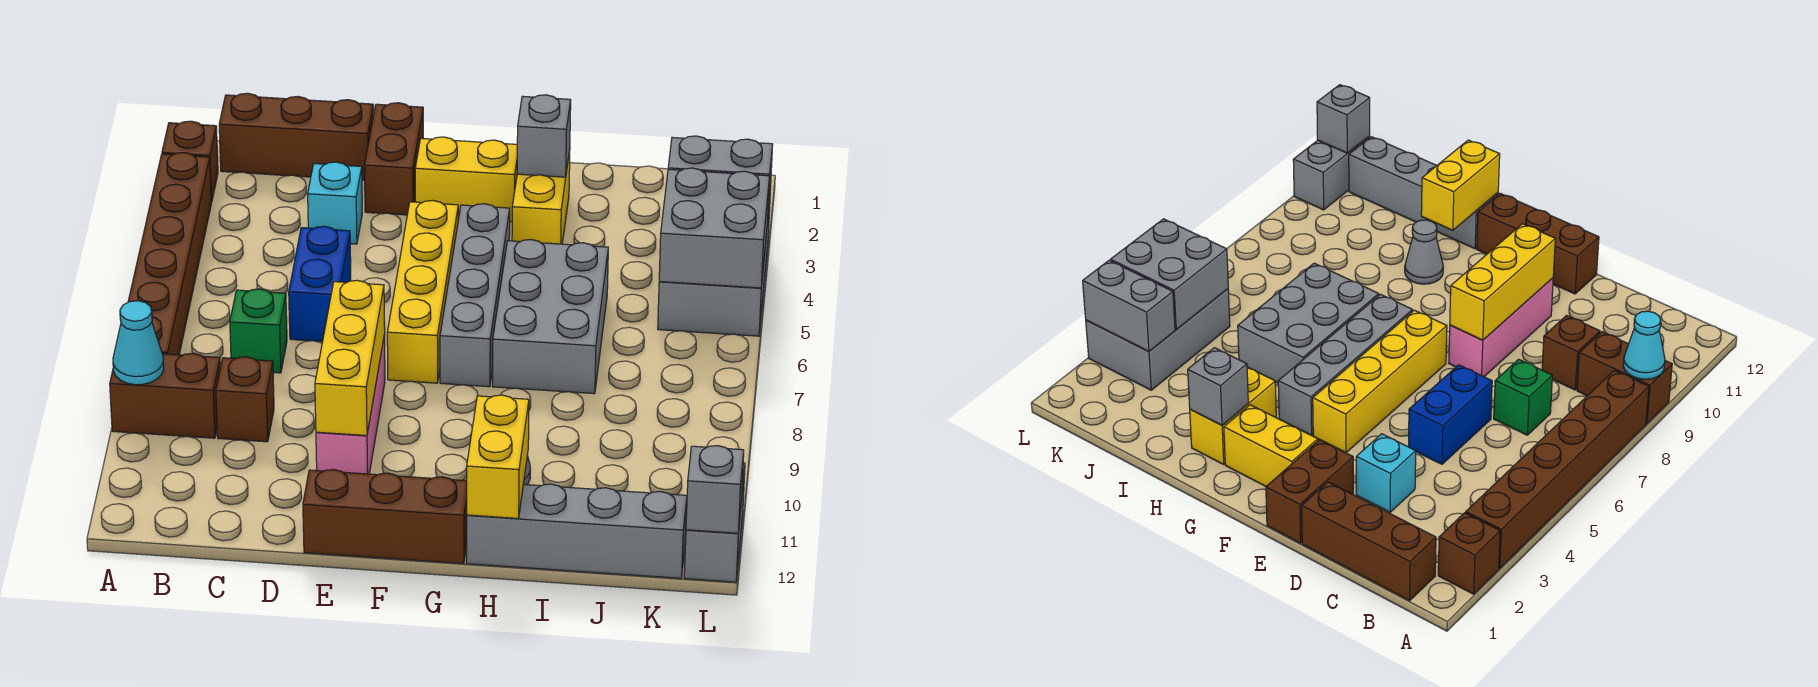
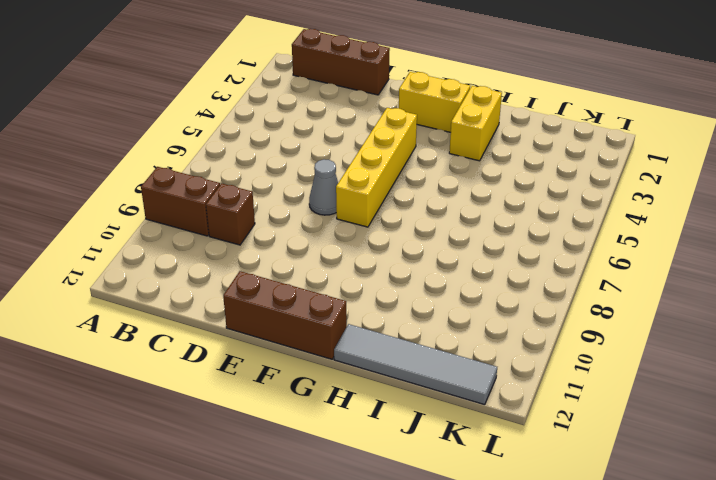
grey 1x1 cone [309,159,338,215] -> grey 1x1 cone moved to [1405,220,1443,284]
grey 1x4 tile [334,324,497,405] -> grey 1x4 brick [466,484,687,578]
none -> brown 1x1 brick [162,121,218,202]
none -> brown 1x6 brick [128,153,211,355]
none -> green 1x1 brick [230,289,287,373]

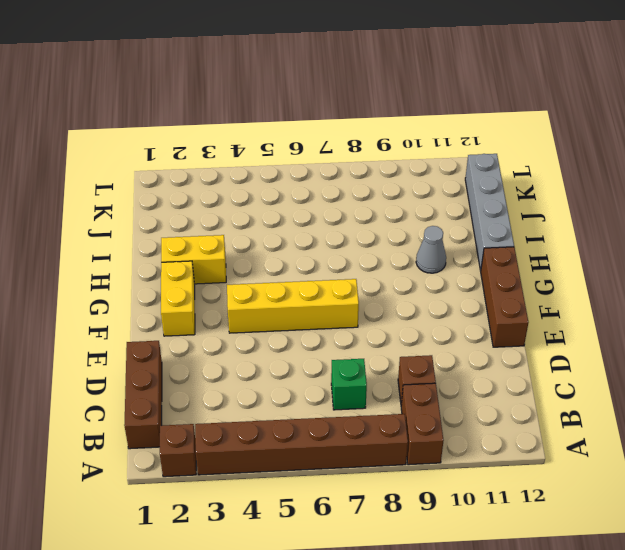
none -> cyan 1x1 brick [308,162,362,244]
none -> blue 1x2 brick [289,226,351,342]
none -> brown 1x2 brick [365,103,423,215]

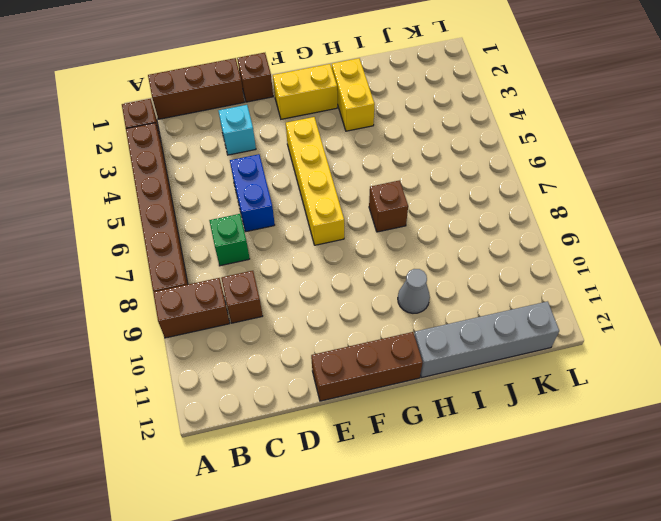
brown 1x1 brick [237,53,273,102] -> brown 1x2 brick [365,103,423,215]
brown 1x1 brick [369,180,408,232] -> grey 2x3 brick [492,240,608,394]
none -> pink 1x3 brick [316,334,385,474]
none -> grey 1x4 brick [440,204,510,387]
none -> grey 2x3 brick [658,201,770,336]

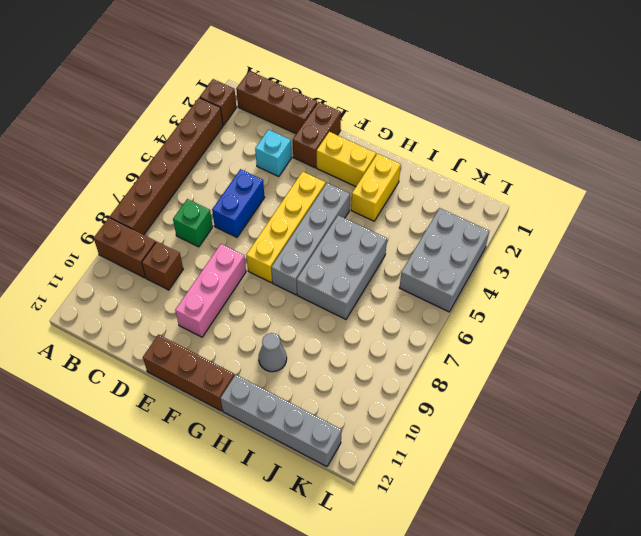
none -> grey 1x2 brick [684,463,745,582]
none -> cyan 1x1 cone [113,301,164,385]
none -> yellow 1x3 brick [315,280,385,436]

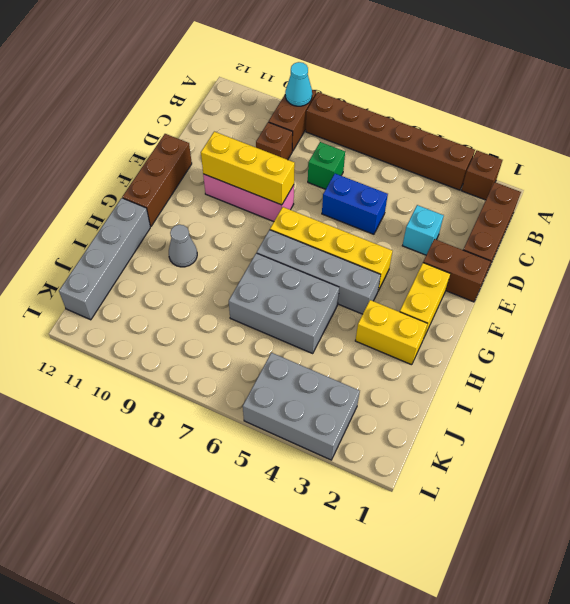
none -> grey 1x2 brick [684,463,745,582]
none -> grey 1x1 brick [517,95,571,177]
none -> yellow 1x2 brick [467,395,529,518]

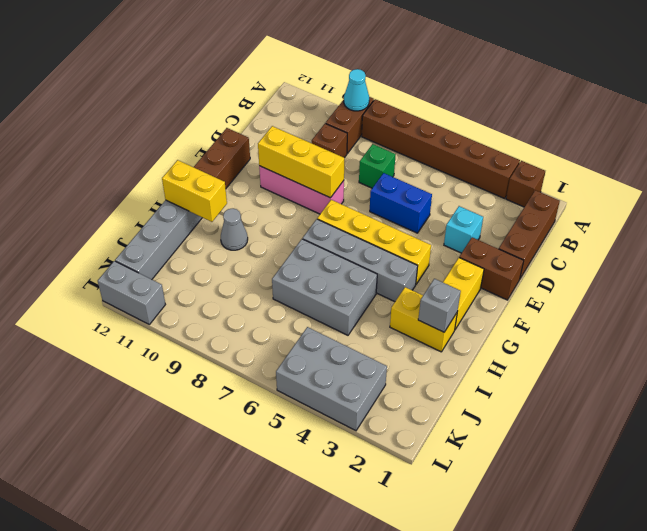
none -> grey 1x2 brick [668,136,773,212]
none -> grey 2x2 brick [659,168,770,288]
none -> grey 1x1 brick [686,446,744,533]

